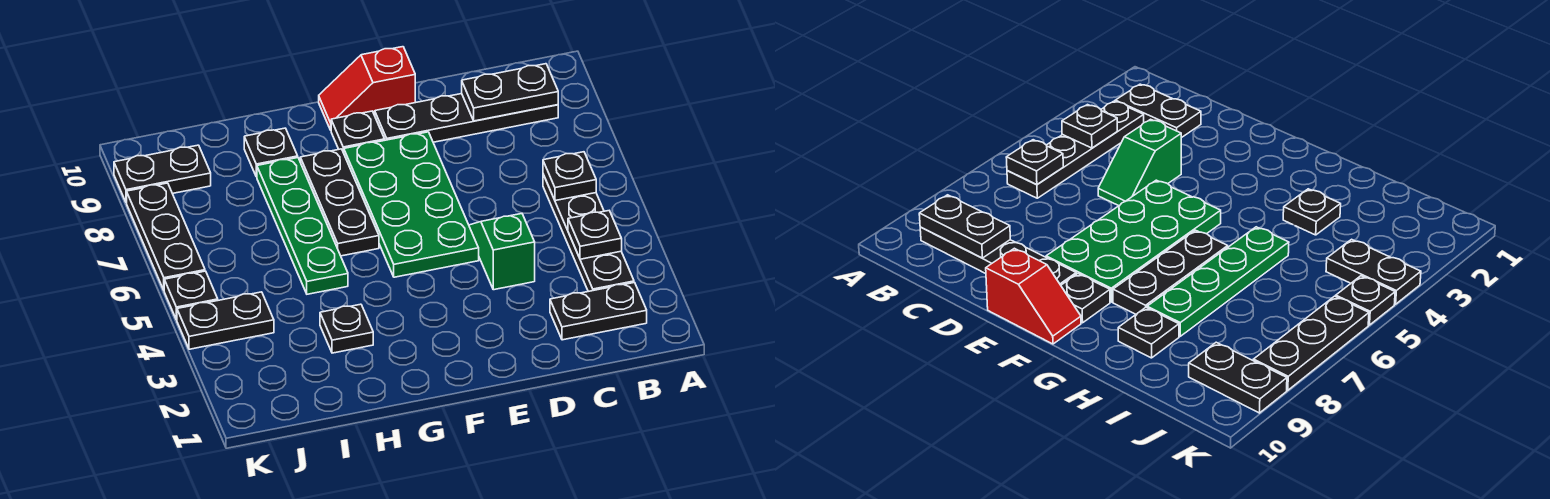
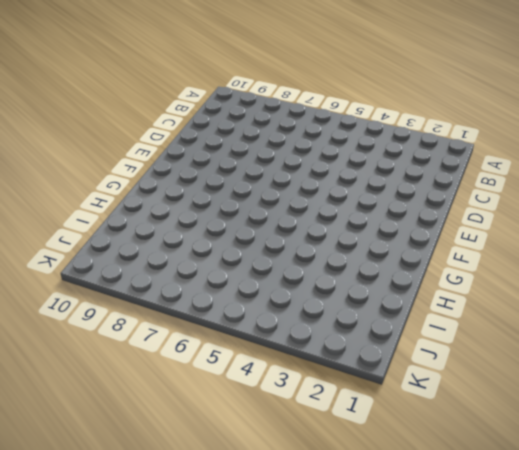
none -> black 1x2 plate [550,283,647,340]
none -> black 1x4 plate [543,174,634,292]
none -> black 1x4 plate [375,94,558,142]

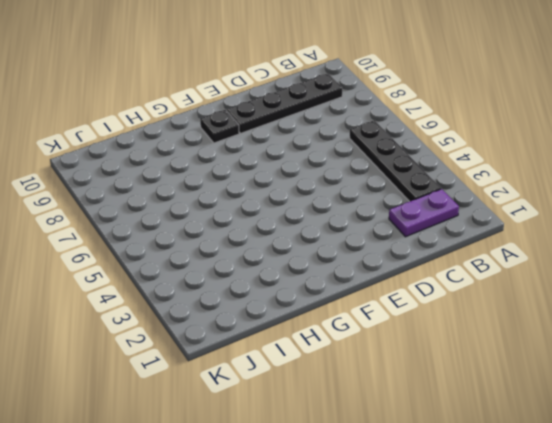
purple 1x2 plate [389,189,459,237] -> black 1x2 plate [550,283,647,340]
none -> green 1x2 slope [469,214,535,290]
none -> green 2x4 plate [344,132,479,277]
none -> red 1x2 slope [319,47,415,130]

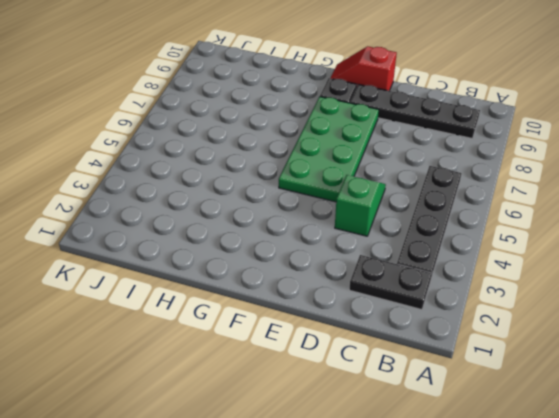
none -> black 1x3 plate [300,149,379,256]
none -> black 1x1 plate [320,304,373,353]
none -> green 1x4 plate [257,158,348,294]

